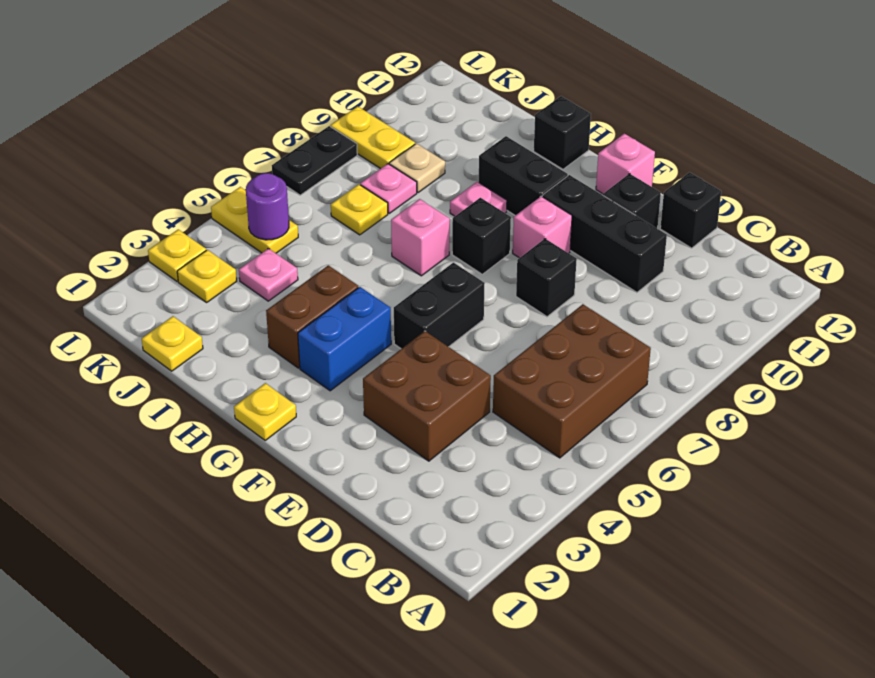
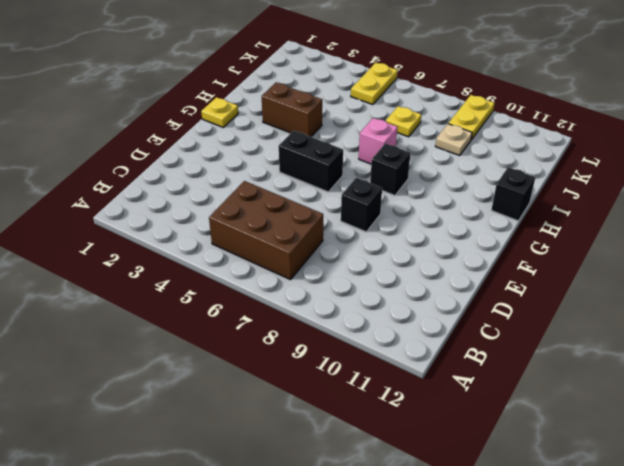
none -> brown 2x2 brick [363,331,491,461]
none -> black 1x3 brick [542,175,667,292]
none -> black 1x1 brick [660,172,721,248]

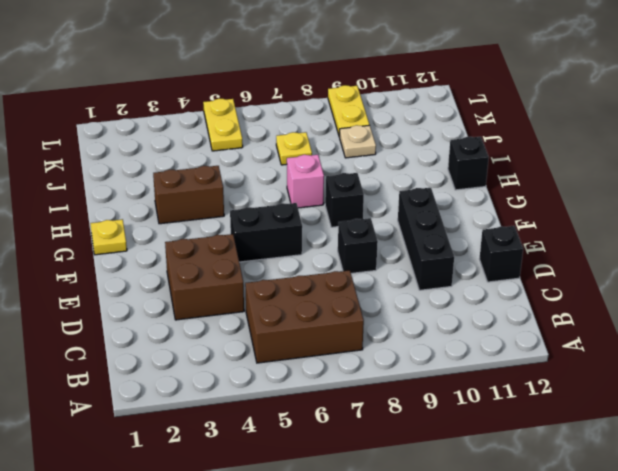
none -> black 1x1 brick [603,174,661,229]
none -> pink 1x1 brick [513,196,572,258]
none -> pink 1x1 brick [596,134,655,194]

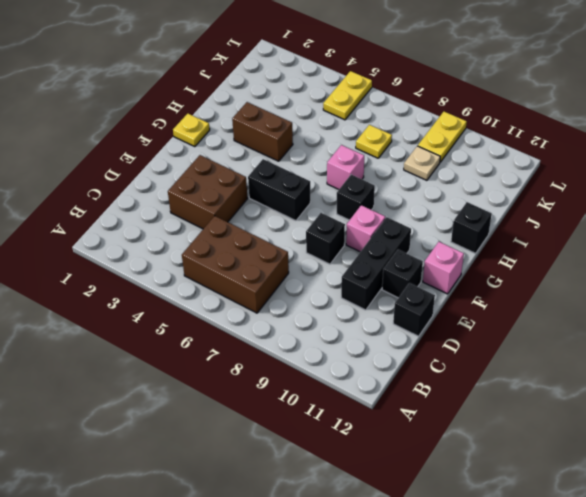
none -> blue 1x2 brick [298,287,391,391]
none -> black 1x2 brick [479,136,568,215]
none -> pink 1x1 plate [450,182,507,216]

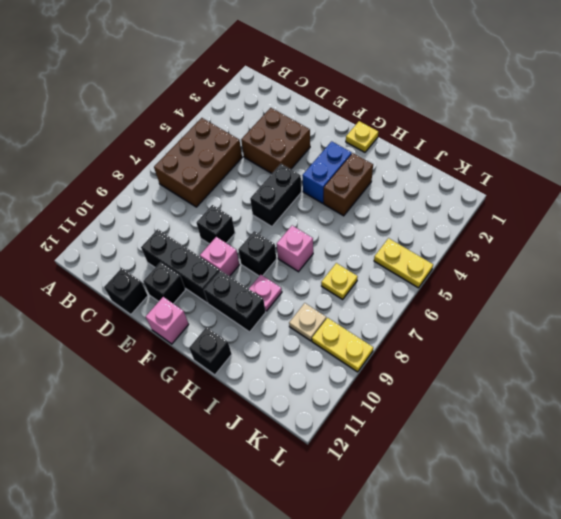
none -> yellow 1x1 plate [142,316,203,371]
none -> pink 1x1 plate [239,248,298,301]
none -> pink 1x1 plate [360,164,417,213]

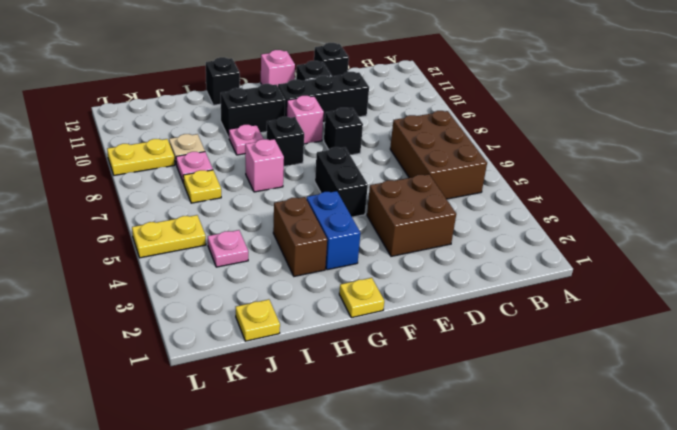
none -> yellow 1x1 plate [177,250,237,302]
none -> yellow 1x1 plate [148,229,206,281]
none -> black 1x2 plate [272,126,357,195]

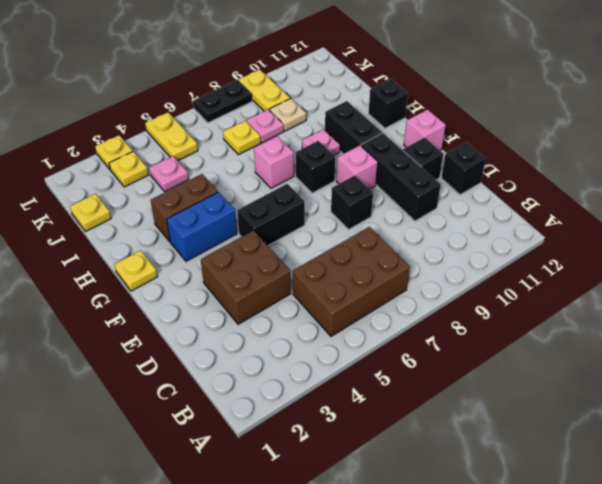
none -> purple 1x1 round brick [246,173,289,240]

